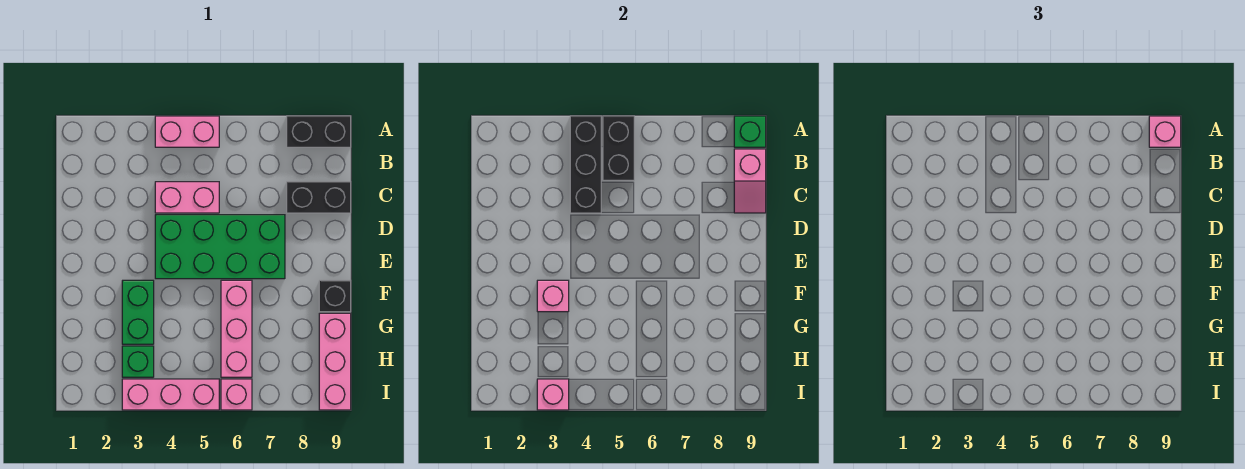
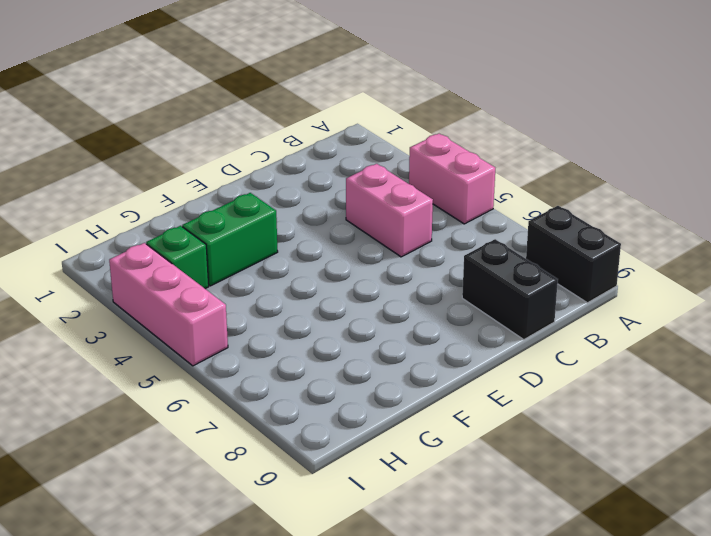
none -> green 2x4 brick [155,215,285,279]
none -> pink 1x3 brick [221,280,252,377]
none -> black 1x1 brick [319,280,351,312]

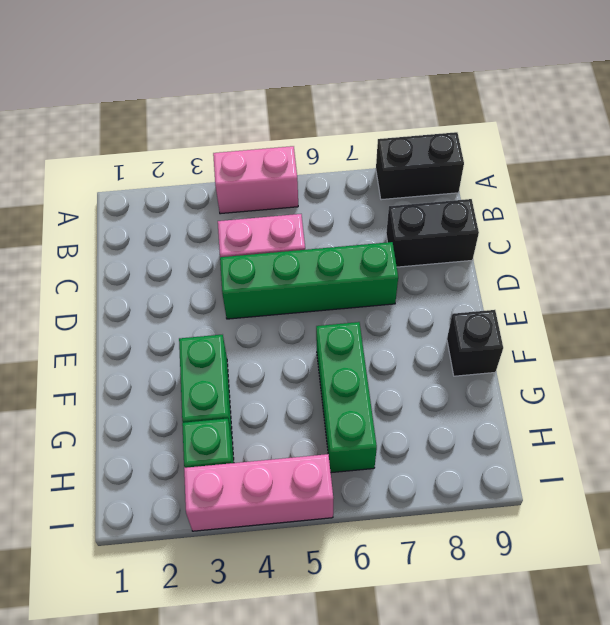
green 1x4 brick [220,242,398,319] -> green 2x4 brick [155,215,285,279]
green 1x3 brick [316,322,377,473] -> pink 1x3 brick [221,280,252,377]
none -> pink 1x3 brick [319,313,351,410]
none -> pink 1x1 brick [221,379,252,410]
none -> black 1x3 brick [570,116,601,213]

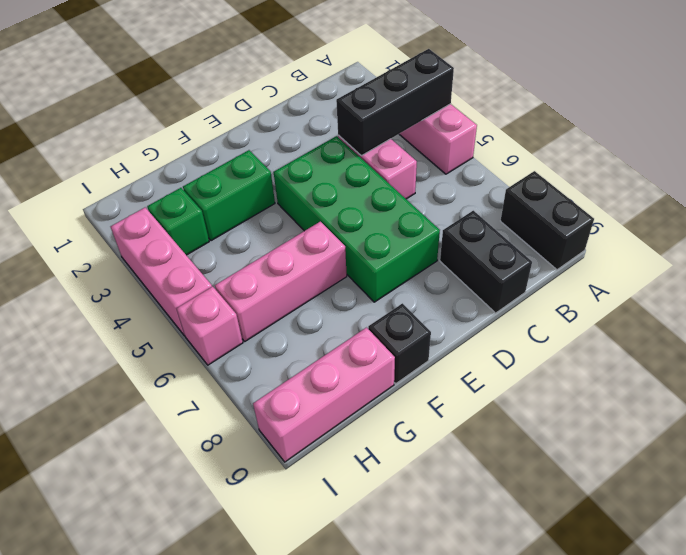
none -> black 1x2 brick [603,116,634,180]
none -> green 1x1 brick [734,116,766,147]
none -> pink 1x2 slope [734,149,766,213]

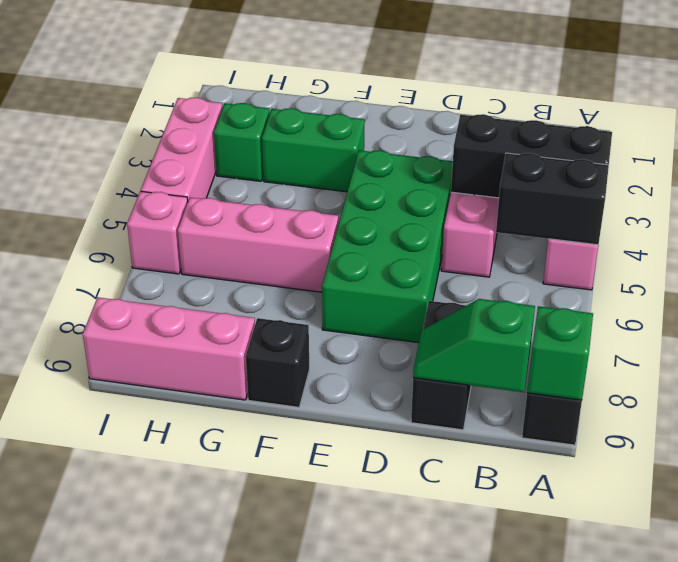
green 1x2 slope [413,299,535,392] -> pink 1x2 slope [734,149,766,213]
none -> pink 1x1 brick [537,280,569,312]
none -> pink 1x1 brick [537,379,569,410]
none -> pink 1x1 brick [1149,116,1181,147]

